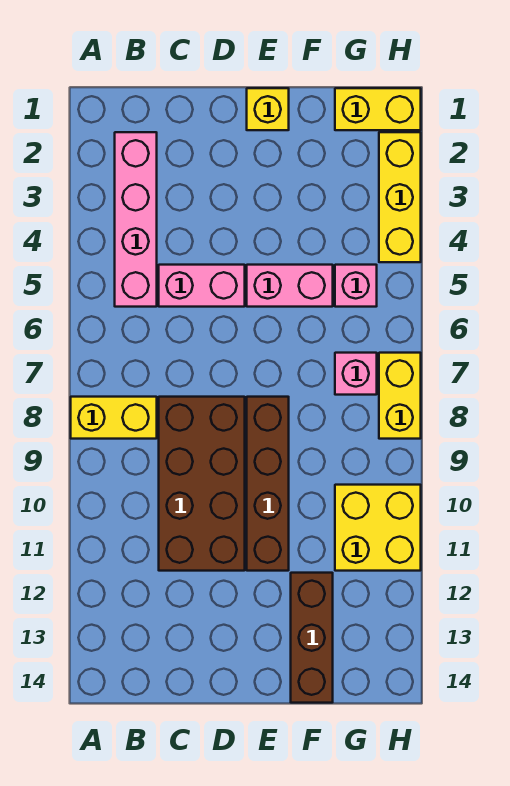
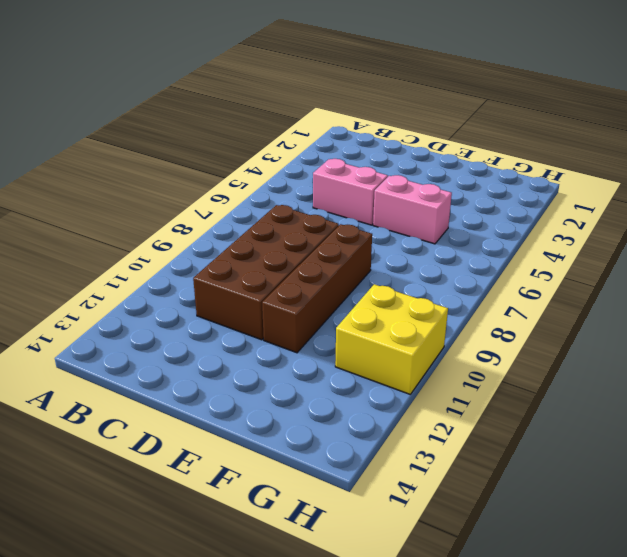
none -> yellow 1x2 brick [71,397,157,439]
none -> pink 1x4 brick [115,132,157,307]
none -> yellow 1x1 brick [247,88,289,130]

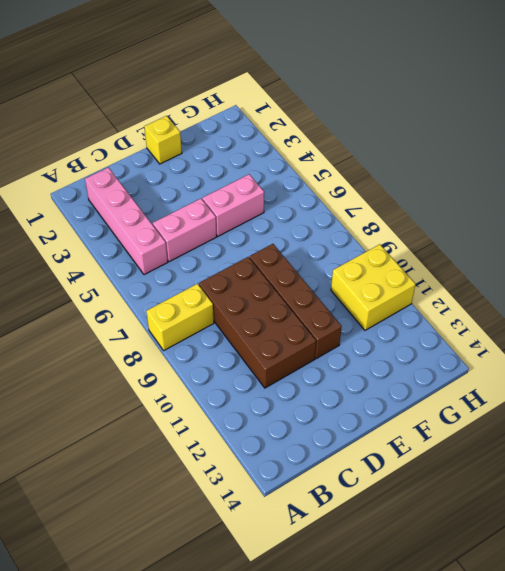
none -> brown 1x3 brick [291,573,333,703]
none -> yellow 1x2 brick [335,88,421,130]
none -> pink 1x1 brick [335,265,377,307]

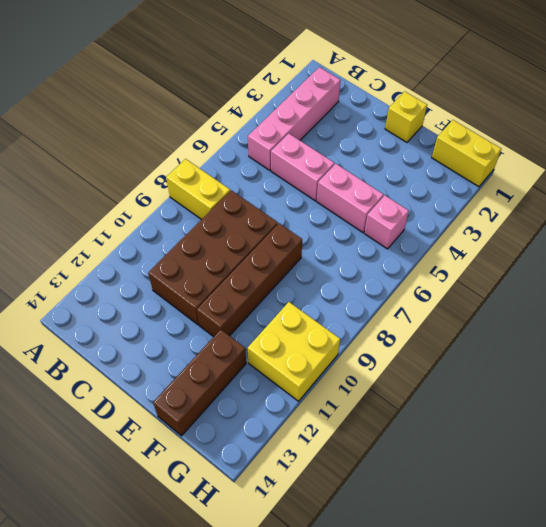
none -> pink 1x1 brick [335,353,377,395]
none -> yellow 1x3 brick [379,132,421,262]
none -> yellow 1x2 brick [379,353,421,439]

